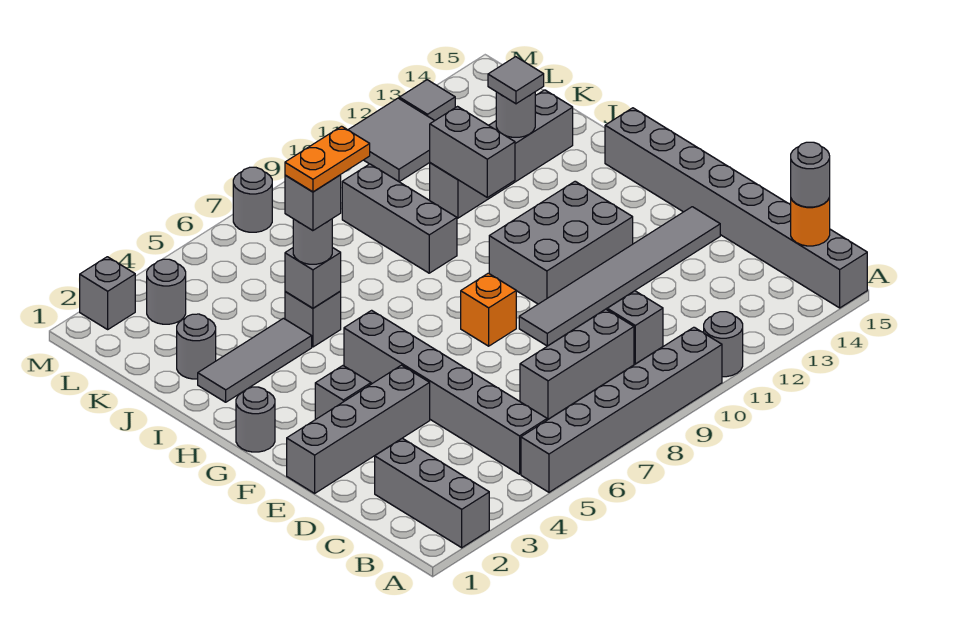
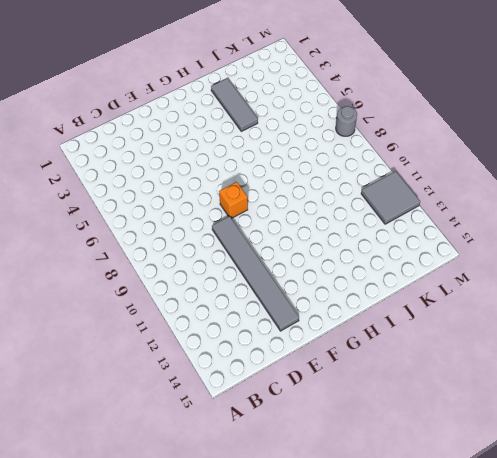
none -> grey 1x3 brick [375,438,489,548]
none -> grey 1x6 brick [521,327,722,492]
none -> grey 1x1 round brick [704,312,743,377]
none -> grey 1x8 brick [605,108,867,308]

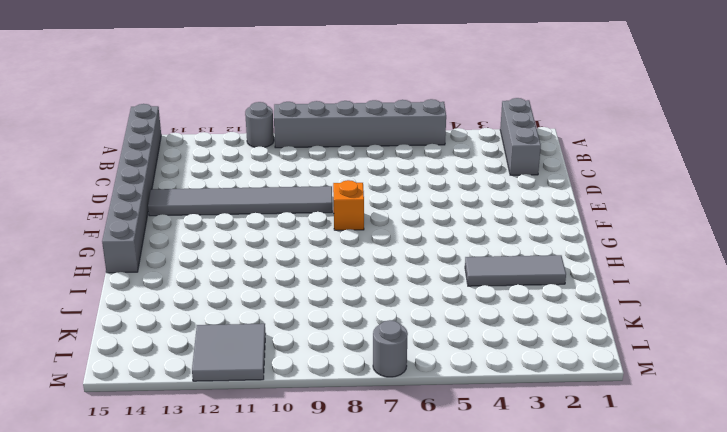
none -> grey 1x6 brick [344,310,547,474]
none -> grey 1x3 brick [520,309,634,419]
none -> grey 1x1 brick [607,291,663,364]
none -> grey 1x4 brick [287,365,430,493]

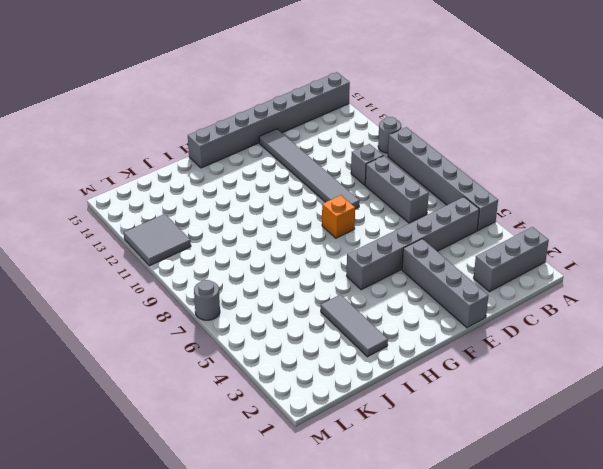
none -> grey 1x1 brick [315,366,371,420]
none -> grey 2x3 brick [489,181,633,304]
none -> grey 1x1 round brick [236,387,275,452]
none -> grey 1x1 brick [285,291,341,347]

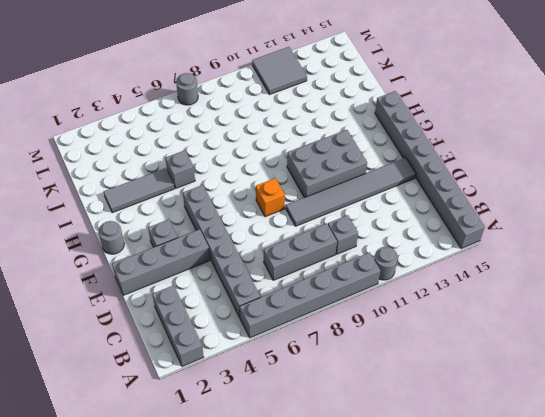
none -> grey 1x3 brick [342,164,457,273]
none -> grey 1x1 round brick [177,314,216,379]
none -> grey 1x4 brick [430,90,573,218]
none -> grey 1x1 round brick [147,259,186,324]

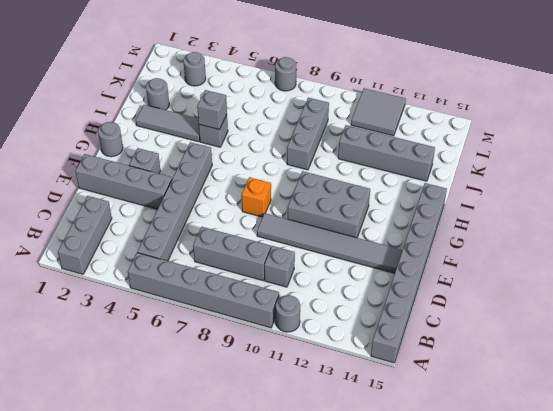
none -> grey 1x1 brick [80,257,135,329]
none -> grey 1x1 tile [399,80,455,120]
none -> orange 1x1 round brick [791,198,830,246]
none -> grey 1x2 brick [430,107,515,197]

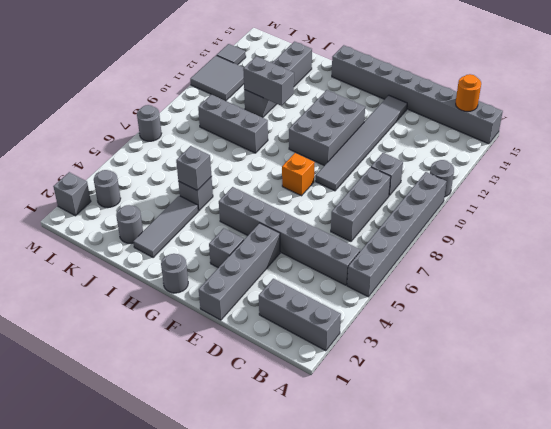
none -> grey 1x1 round brick [496,92,535,137]
none -> grey 1x1 round brick [791,142,830,207]
none -> grey 1x1 round brick [293,219,332,264]
none -> grey 1x1 tile [488,57,544,104]

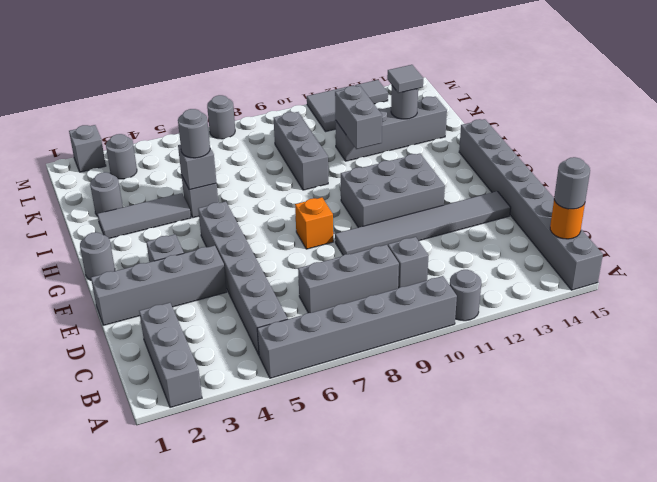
none -> grey 1x1 brick [285,175,341,231]
none -> orange 1x2 plate [285,126,370,192]

